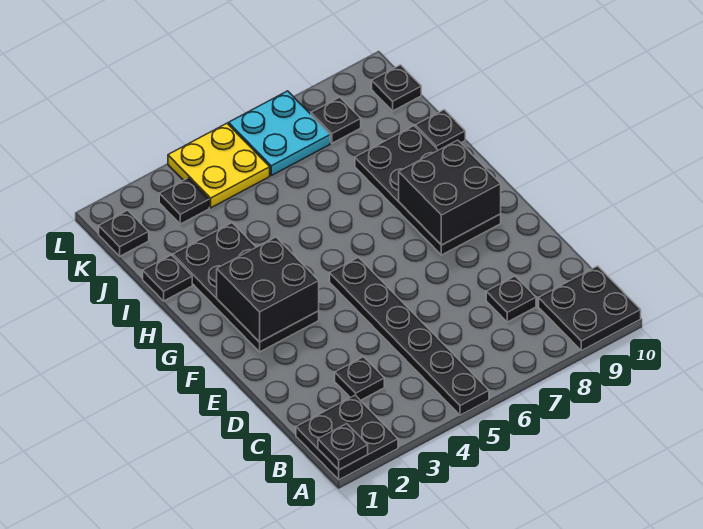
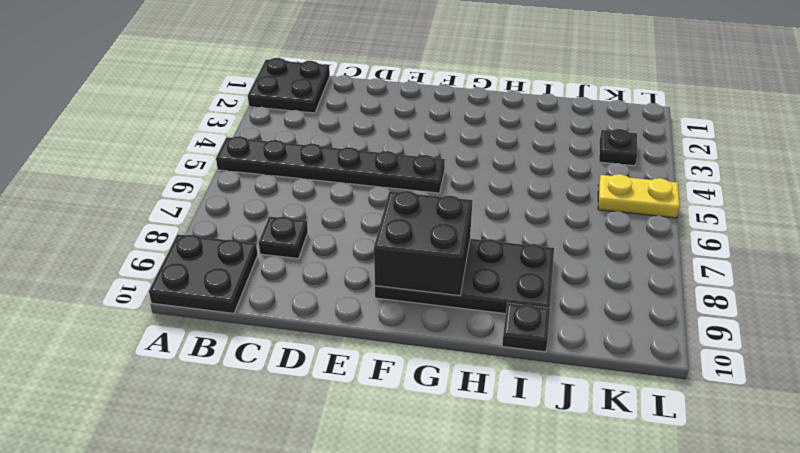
yellow 1x2 plate [598,174,680,218] -> yellow 2x2 plate [168,123,270,208]
none -> black 1x1 plate [335,357,384,400]
none -> black 2x4 plate [173,223,319,352]
none -> black 1x1 plate [143,255,192,301]

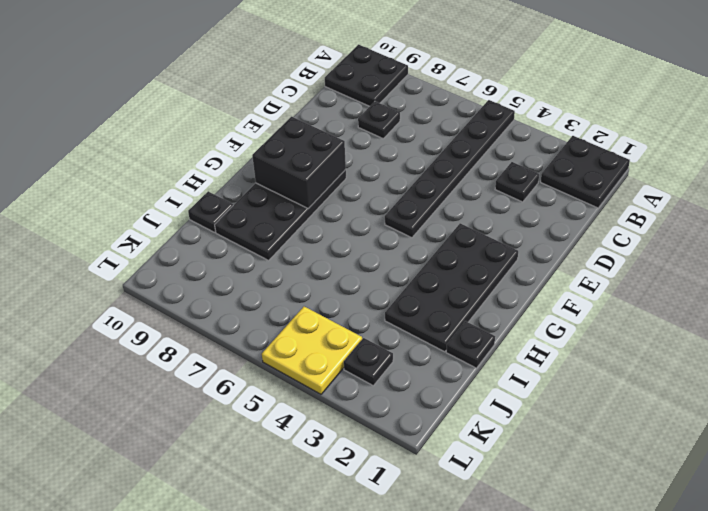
none -> black 1x1 plate [99,210,149,256]
none -> cyan 2x2 plate [228,91,330,176]
none -> black 1x1 plate [311,97,361,143]

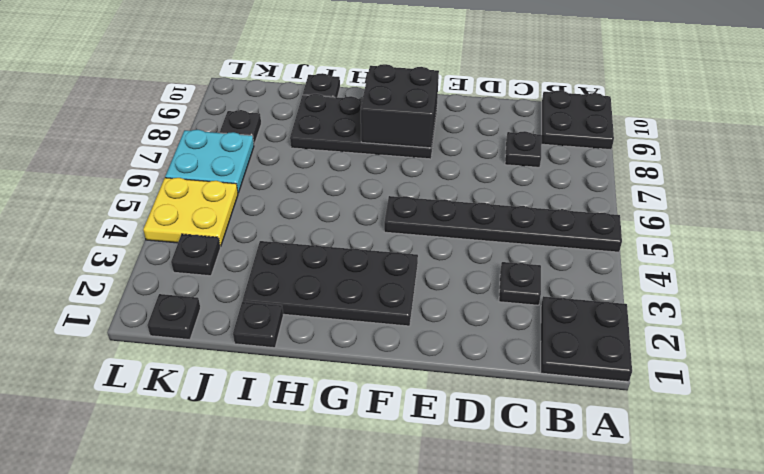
none -> black 1x1 plate [372,65,421,111]
none -> black 1x1 plate [318,424,368,470]
none -> black 2x2 brick [217,237,319,342]

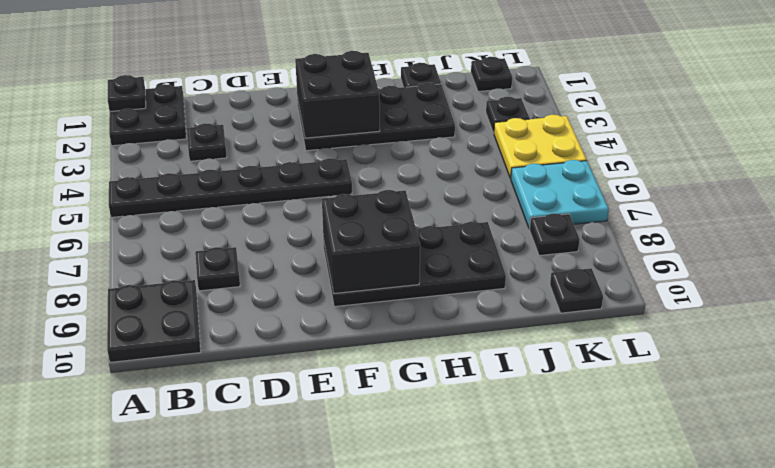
none -> black 1x1 plate [415,110,465,150]

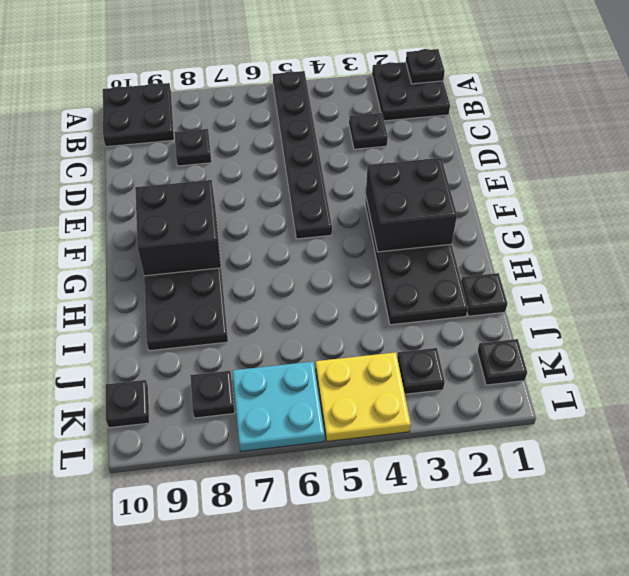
none -> black 1x1 plate [415,110,465,150]

